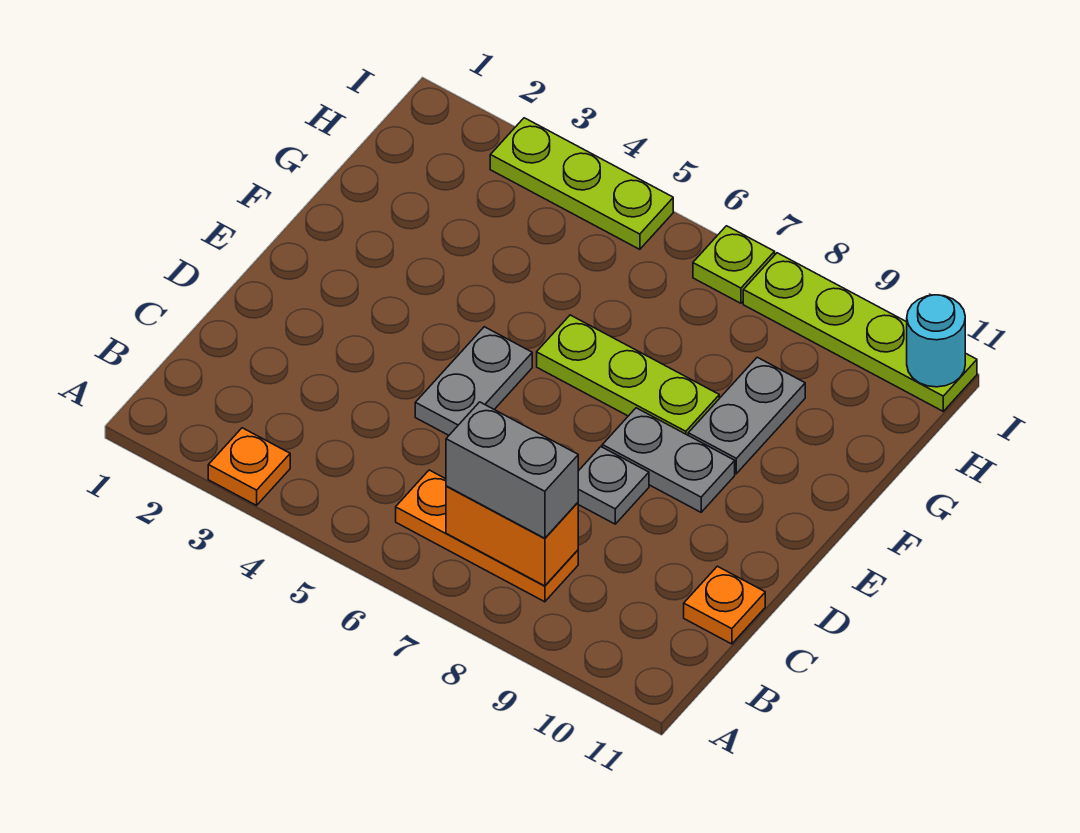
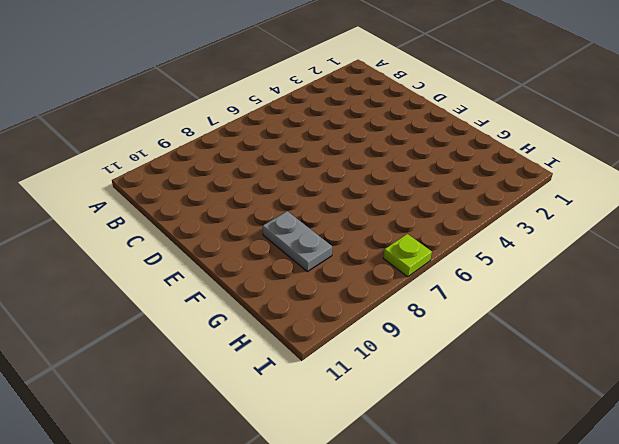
none -> orange 1x1 plate [208,428,290,505]
none -> orange 1x3 plate [396,470,578,602]
none -> orange 1x1 plate [684,566,765,644]

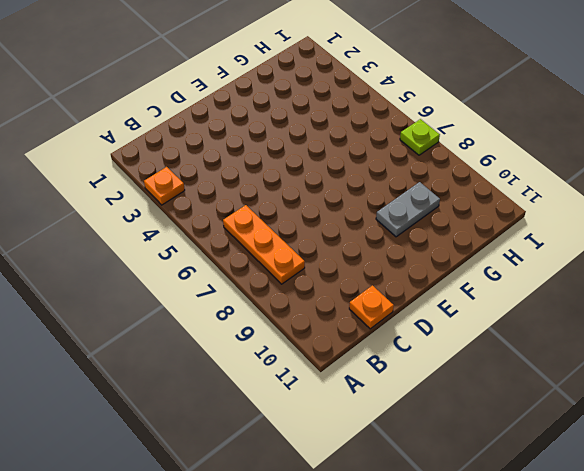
none -> grey 1x2 plate [415,327,532,435]
none -> grey 1x1 plate [578,447,649,524]
none -> grey 1x2 plate [602,408,735,512]

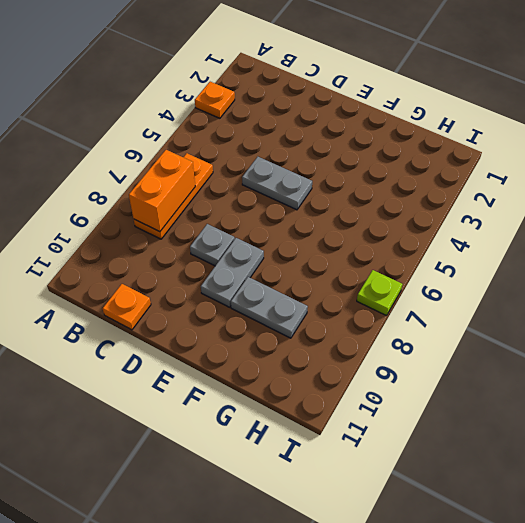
none -> lime 1x3 plate [537,315,719,435]
none -> lime 1x3 plate [490,118,673,249]
none -> lime 1x4 plate [743,253,977,411]

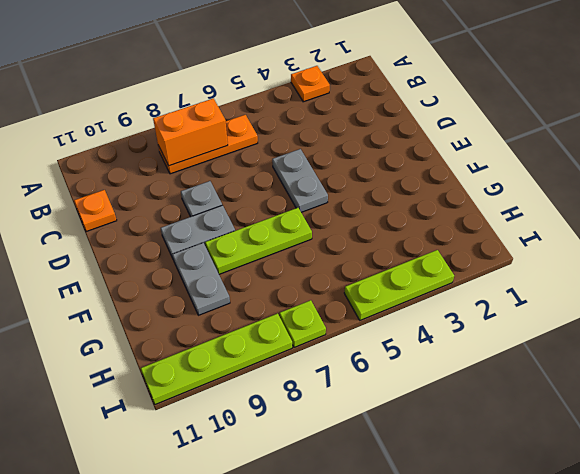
none -> cyan 1x1 round brick [907,295,965,387]
none -> grey 1x2 brick [446,402,578,538]

